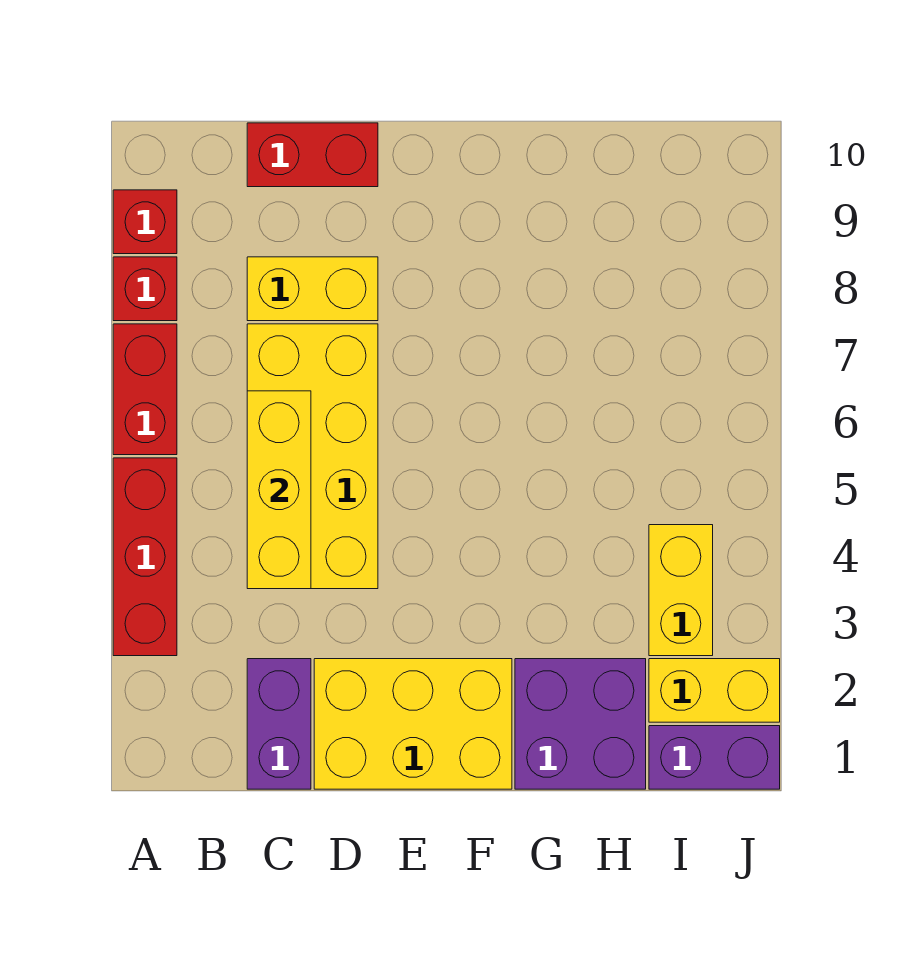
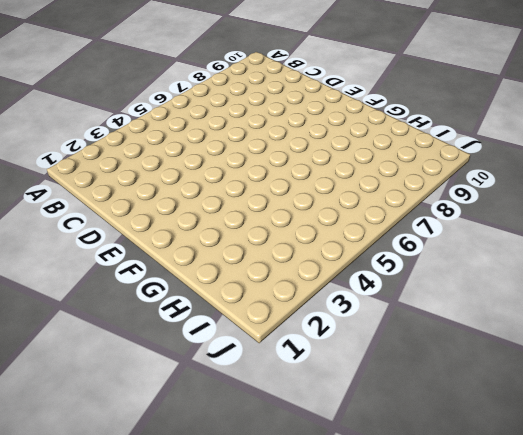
none -> red 1x3 brick [113,458,177,656]
none -> red 1x2 brick [113,324,177,455]
none -> red 1x1 brick [113,257,177,321]

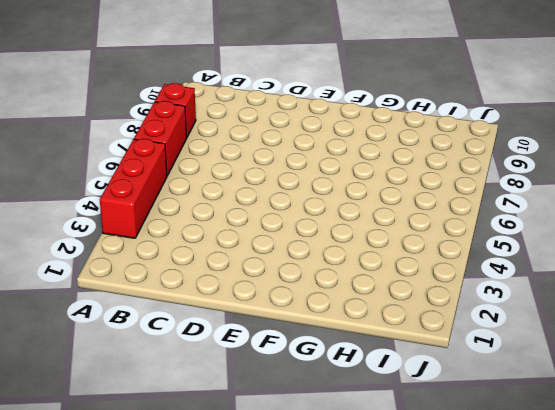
none -> red 1x1 brick [113,190,177,254]
none -> purple 1x2 brick [247,659,311,789]
none -> yellow 2x4 brick [247,324,378,589]

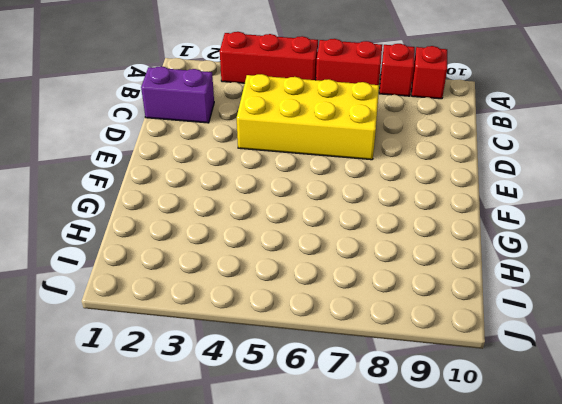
none -> yellow 1x2 brick [247,257,378,321]
none -> red 1x2 brick [247,123,378,187]
none -> yellow 2x3 brick [314,659,512,789]

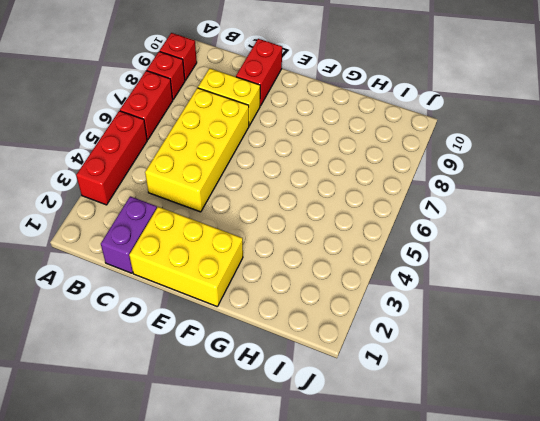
red 1x2 brick [236,39,282,106] -> red 1x2 brick turned to [247,123,378,187]
none -> purple 2x2 brick [515,659,646,789]
none -> purple 1x2 brick [649,726,780,789]
none -> yellow 1x2 brick [649,659,780,722]

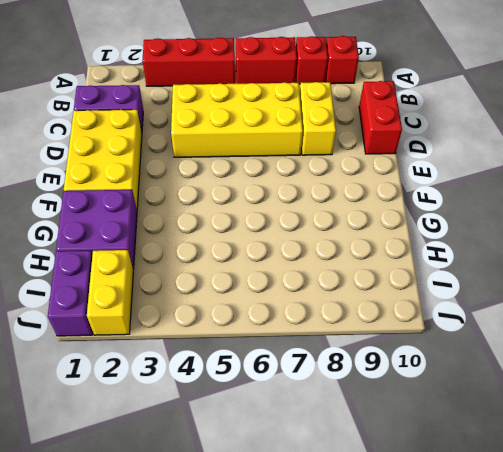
none -> yellow 1x2 brick [649,525,713,656]
none -> yellow 1x3 brick [247,391,311,589]

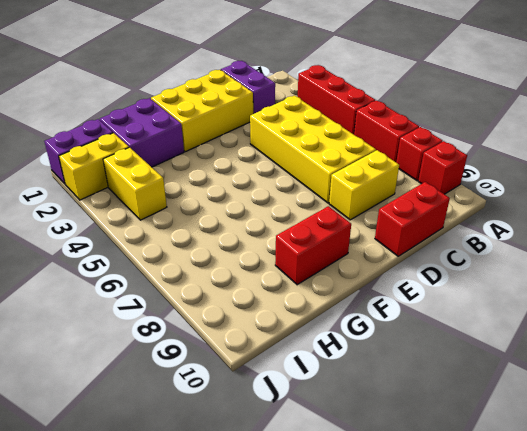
red 1x2 brick [275,206,351,285] -> none
none -> yellow 1x3 brick [247,391,311,589]

